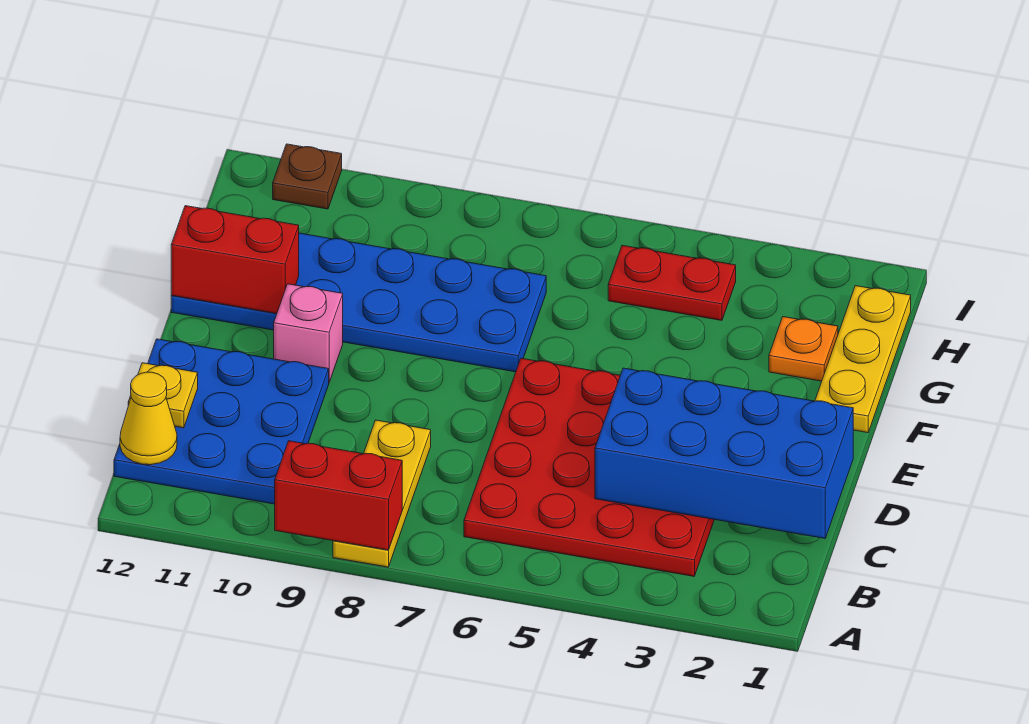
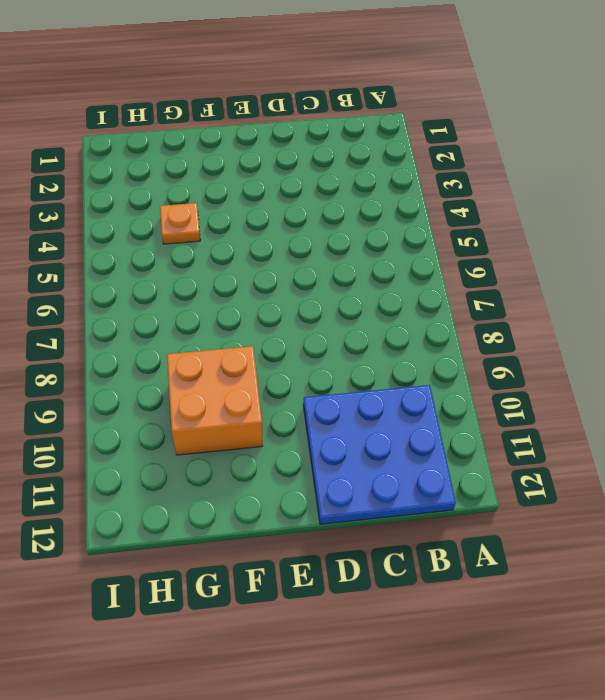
orange 2x2 brick [167,346,263,455] -> blue 2x6 plate [171,233,546,372]
orange 1x1 plate [160,203,200,244] -> orange 1x1 plate moved to [769,317,838,381]
none -> yellow 1x3 plate [333,420,431,567]
none -> red 4x4 plate [464,358,714,576]
none -> pink 1x1 brick [274,284,343,382]

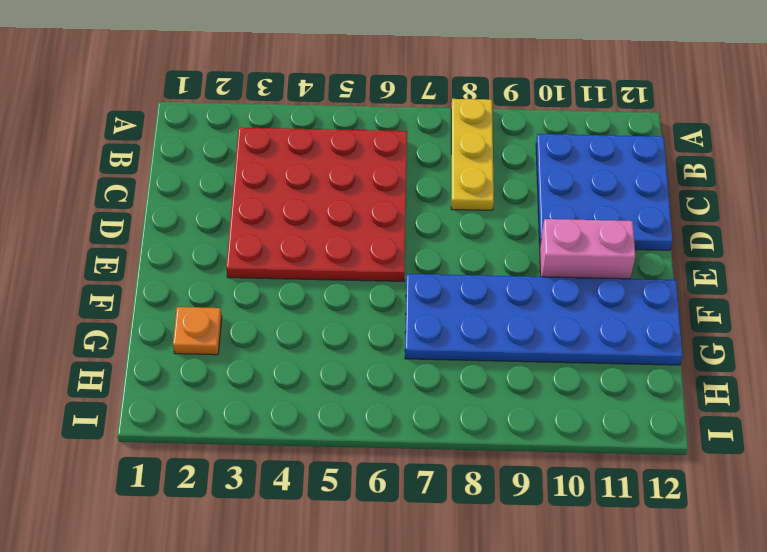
pink 1x2 brick [540,219,635,279] -> pink 1x1 brick [274,284,343,382]
none -> yellow 1x3 plate [815,286,911,433]
none -> red 1x2 plate [608,245,736,320]
none -> brown 1x1 plate [273,144,342,209]

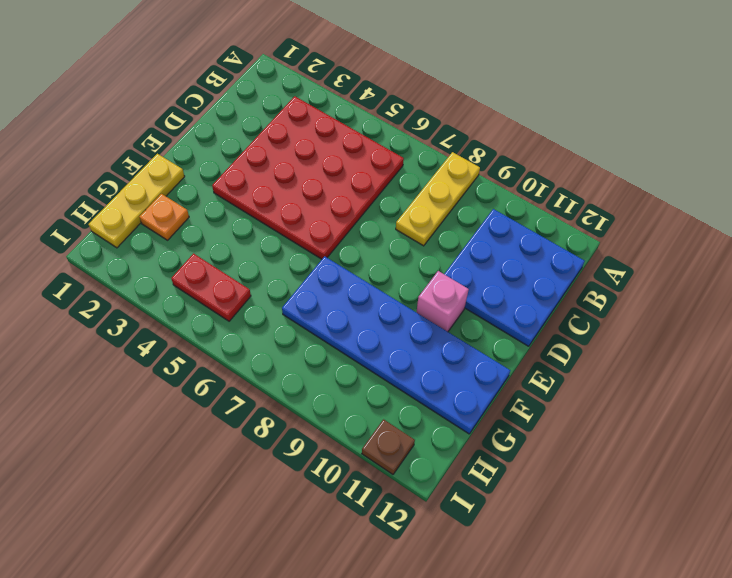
none -> red 1x2 brick [275,441,402,550]
none -> yellow 1x1 cone [120,372,177,465]
none -> blue 2x4 brick [595,368,853,538]

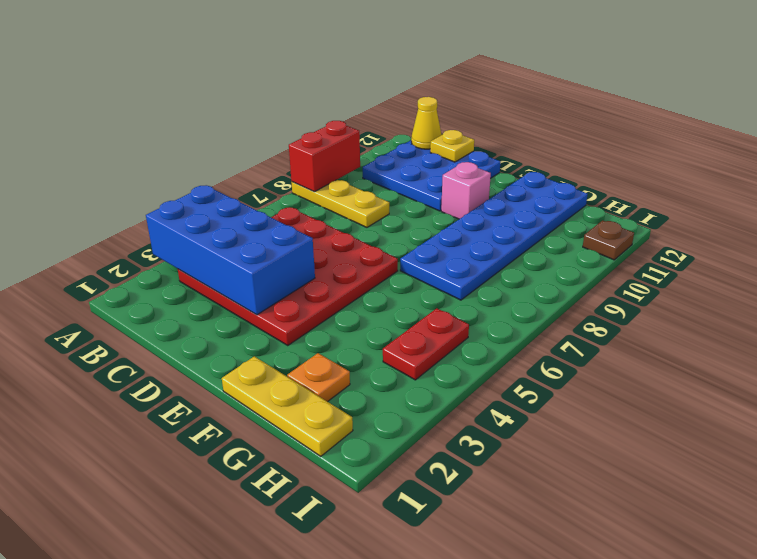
blue 2x4 brick [146,185,315,315] -> blue 2x4 brick turned to [595,368,853,538]
none -> red 1x2 brick [171,206,299,314]

